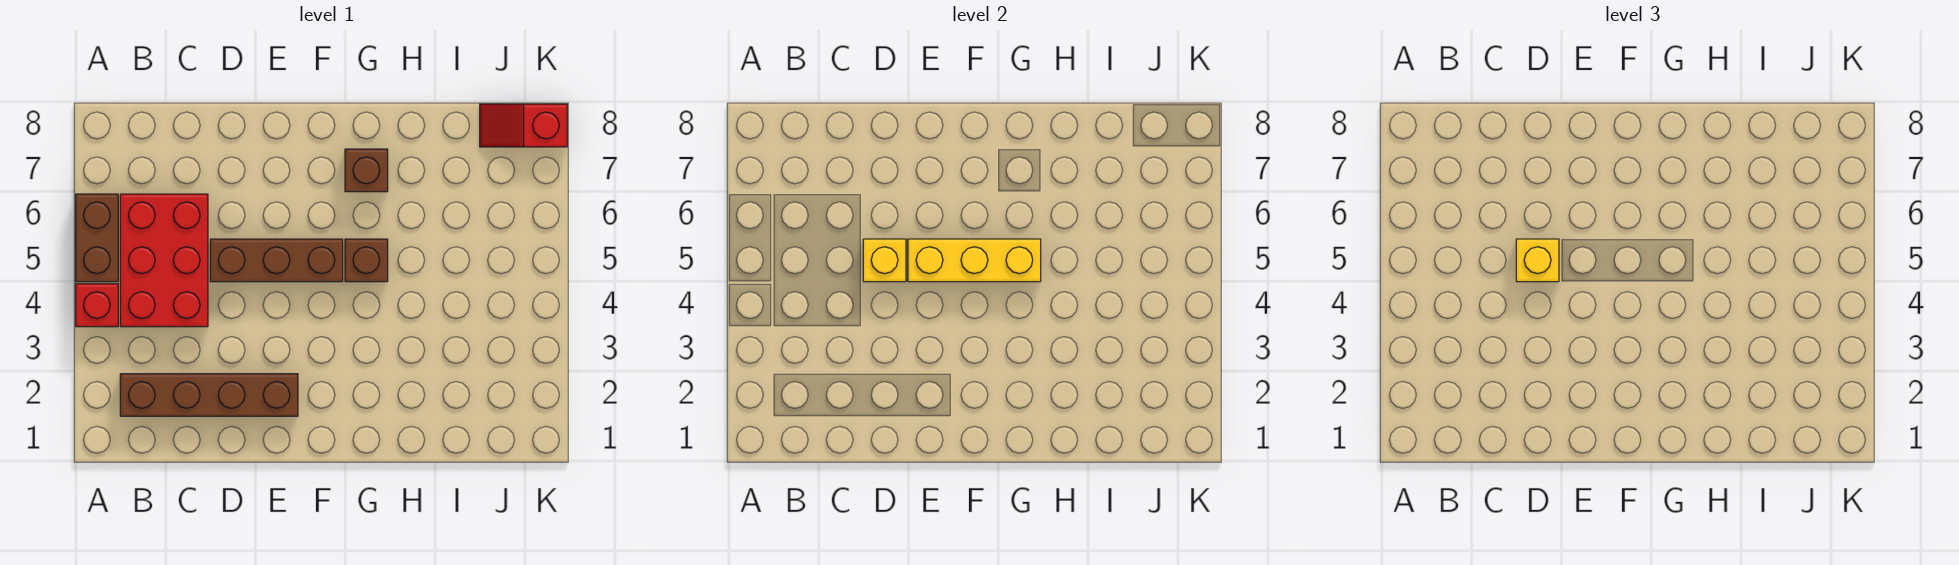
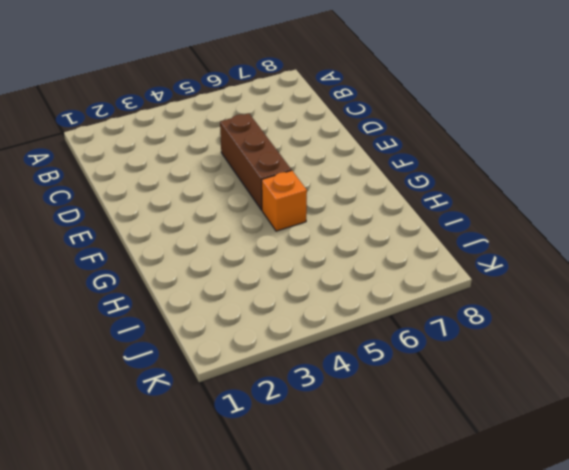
orange 1x1 brick [262,170,307,231] -> brown 1x1 brick [345,239,388,282]
none -> red 1x1 brick [76,284,118,327]
none -> brown 1x2 brick [76,194,118,282]

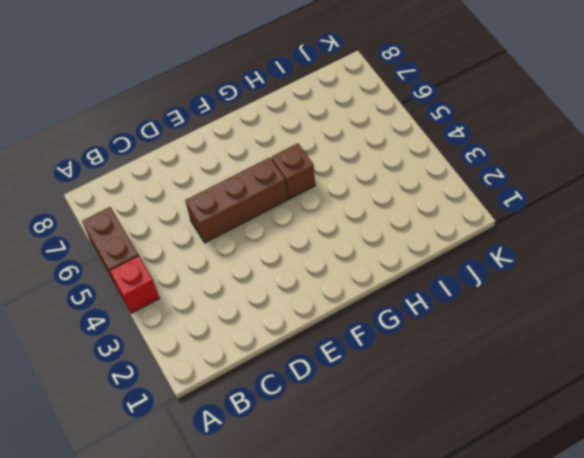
none -> brown 1x4 brick [120,374,298,416]
none -> red 2x3 brick [120,194,208,327]

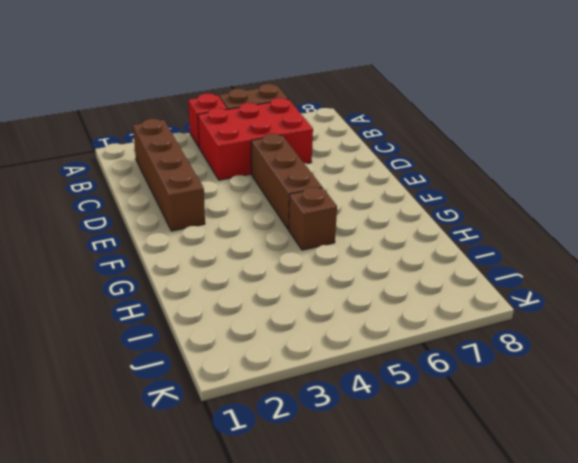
none -> brown 1x1 brick [345,149,388,192]
none -> red 1x2 slope [480,104,567,147]

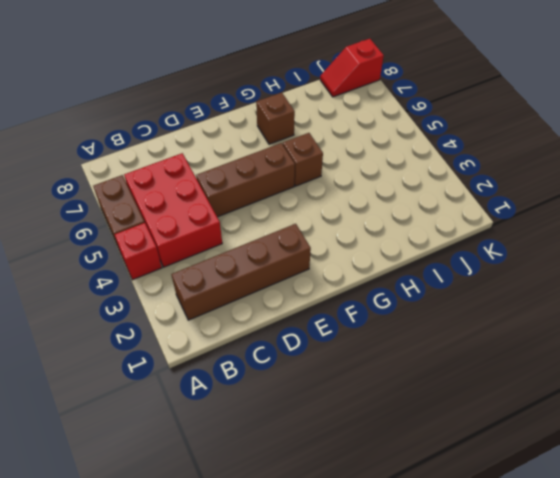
none -> yellow 1x1 brick [863,239,906,282]
none -> yellow 1x3 brick [908,239,1041,282]

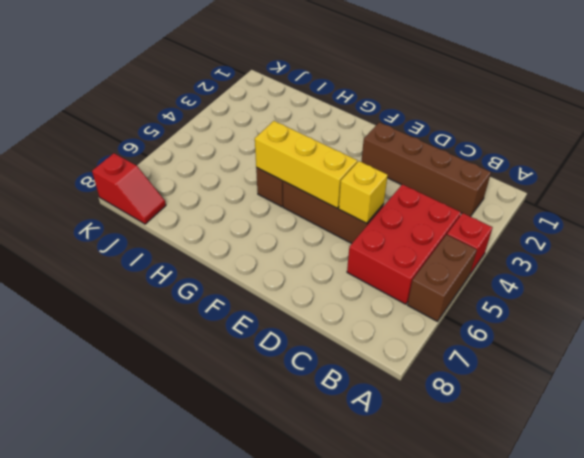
none -> brown 1x1 brick [345,149,388,192]
none -> yellow 1x1 brick [1516,239,1559,282]

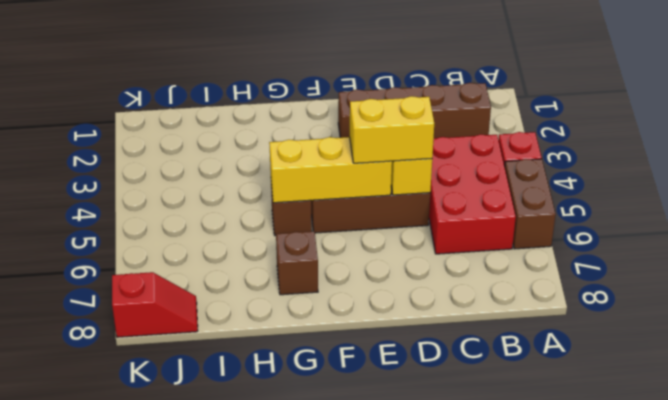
yellow 1x2 brick [350,96,434,163] -> yellow 1x1 brick [1516,239,1559,282]

